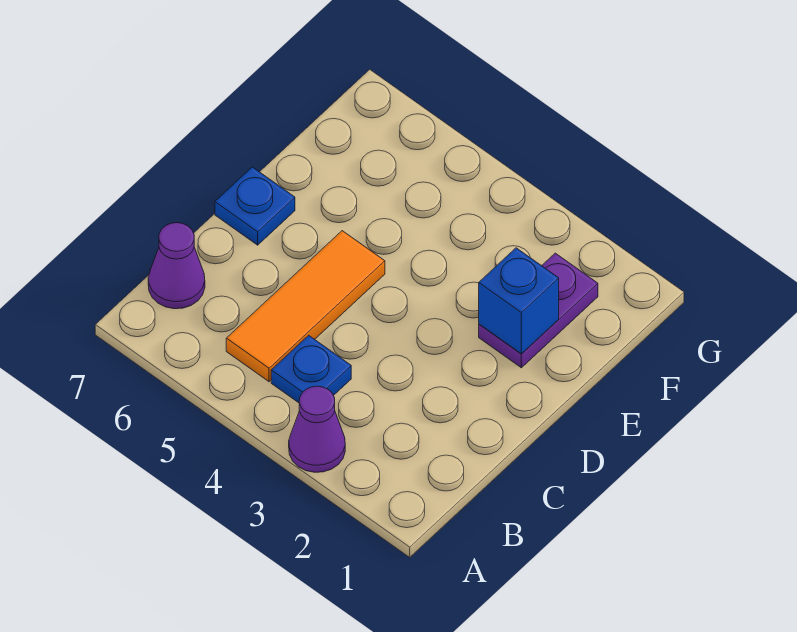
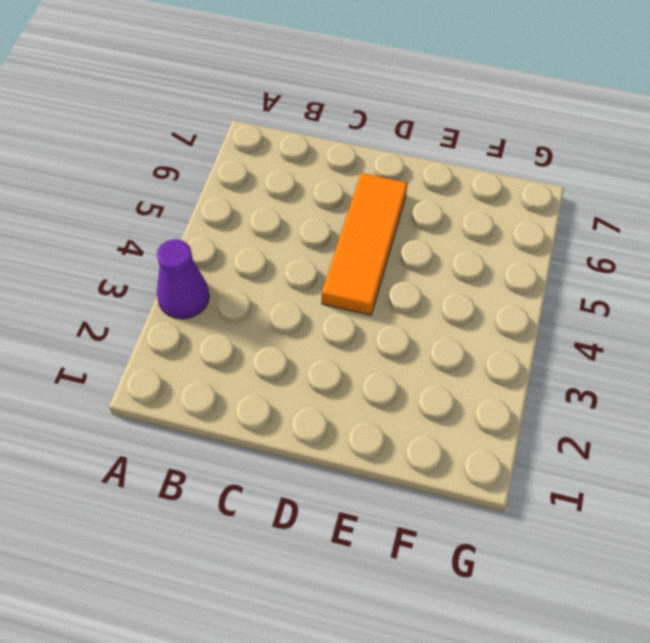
orange 1x3 tile [322,173,408,315] -> orange 1x3 tile turned to [226,231,385,382]
none -> blue 1x1 plate [271,335,351,403]
none -> purple 1x1 cone [148,223,205,309]

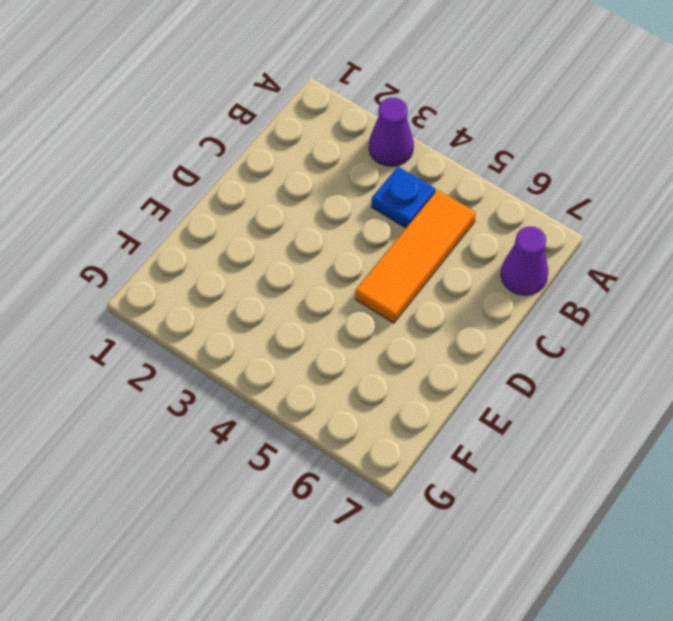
none -> blue 1x1 plate [215,167,295,245]
none -> purple 1x2 plate [479,253,598,368]

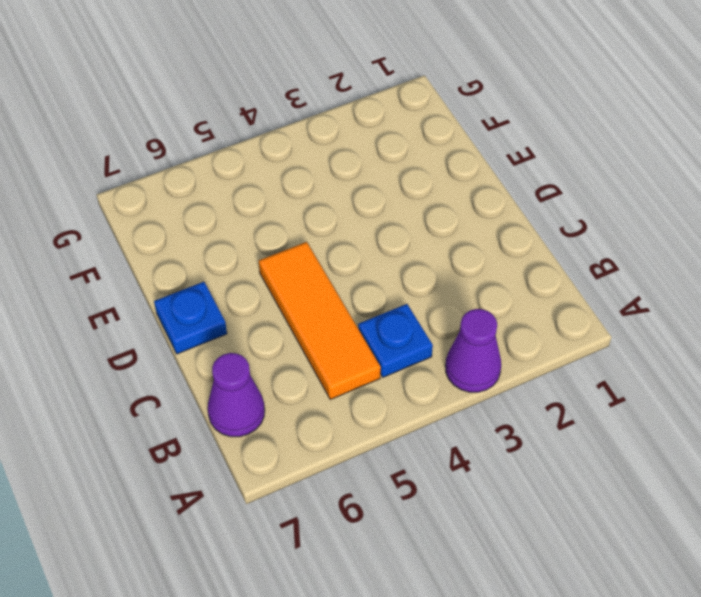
none -> purple 1x2 plate [479,253,598,368]
none -> blue 1x1 brick [479,248,559,354]

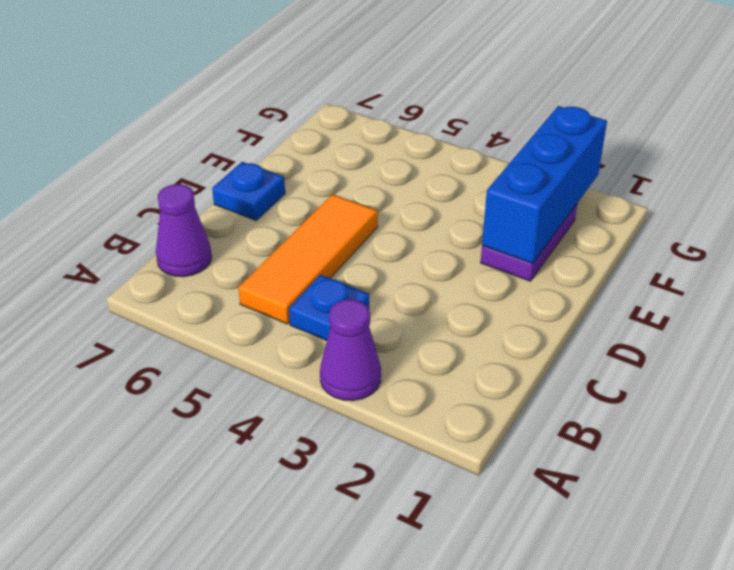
blue 1x3 brick [482,106,607,263] -> blue 1x1 brick [479,248,559,354]

